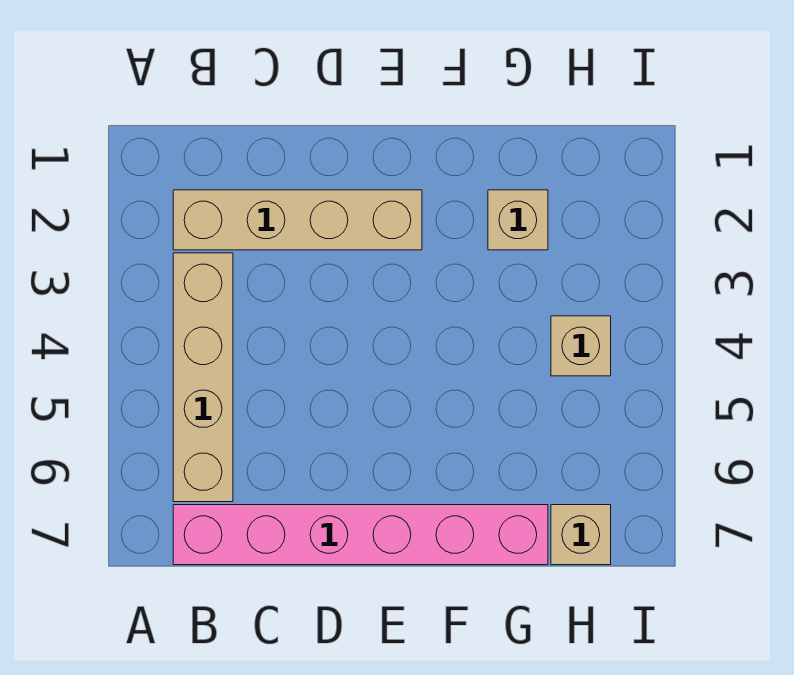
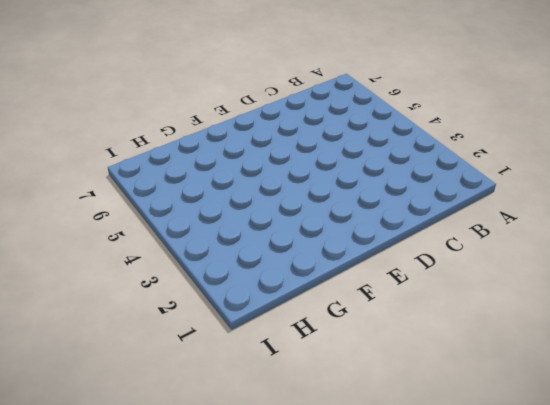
none -> tan 1x4 brick [173,190,422,250]
none -> tan 1x4 brick [173,253,233,502]

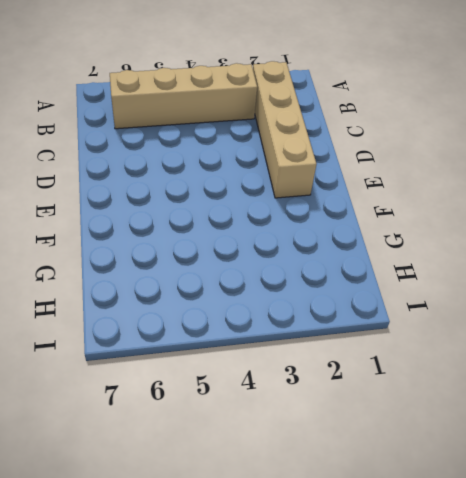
none -> pink 1x6 brick [173,505,548,565]
none -> tan 1x1 brick [488,190,548,250]

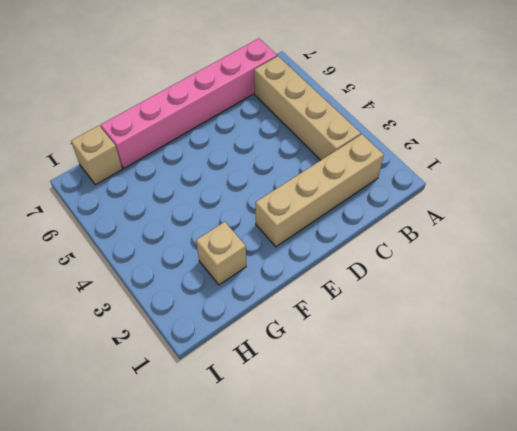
none -> tan 1x1 brick [551,316,611,376]

